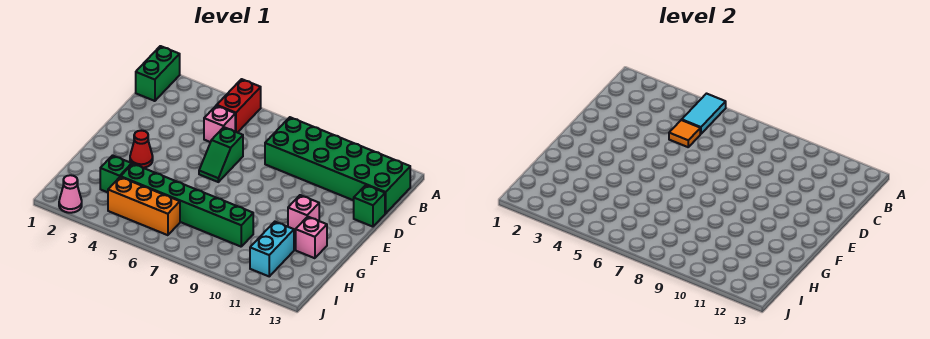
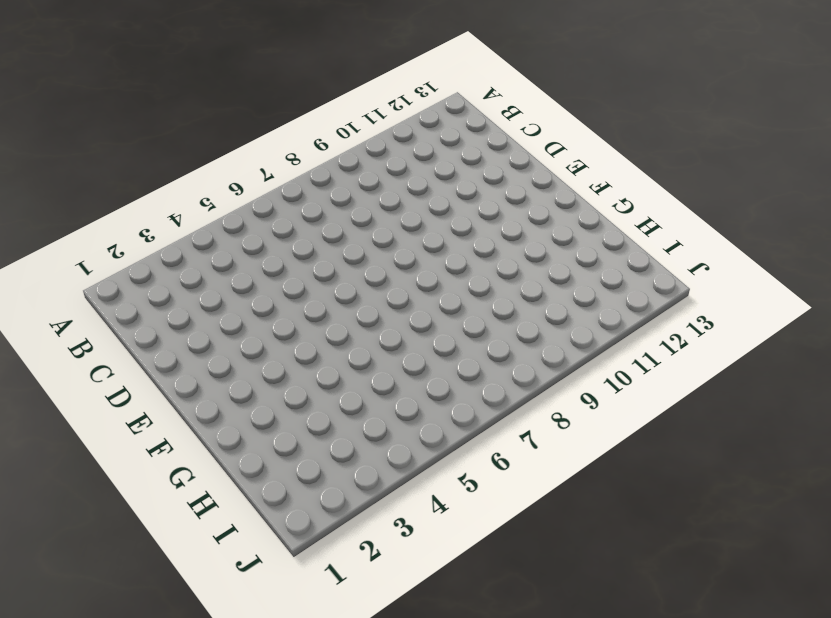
none -> green 1x2 brick [136,46,180,101]
none -> red 1x2 brick [217,79,261,133]
none -> green 2x6 brick [265,117,410,213]

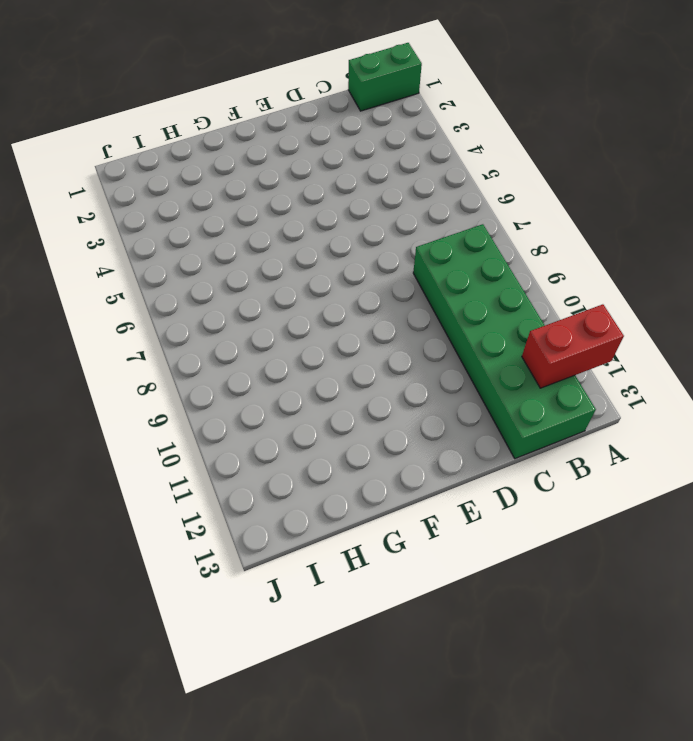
red 1x2 brick [522,304,624,388] -> red 1x2 brick moved to [217,79,261,133]
none -> pink 1x1 brick [204,105,235,142]
none -> green 1x2 slope [199,127,243,182]
none -> green 1x1 brick [354,185,385,227]

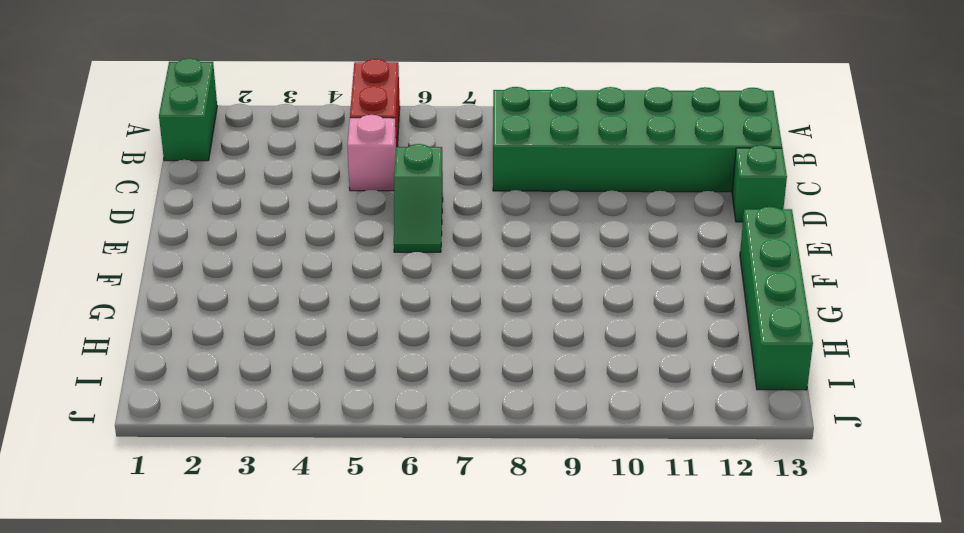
green 1x4 brick [740,207,813,390] -> none
none -> red 1x1 cone [130,131,153,168]
none -> pink 1x1 brick [288,195,319,232]
none -> pink 1x1 brick [296,217,327,258]

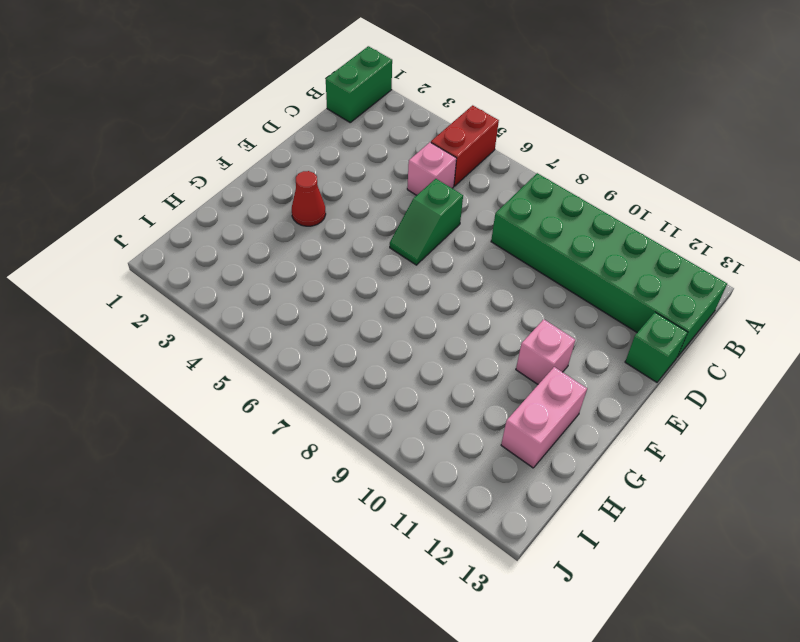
pink 1x2 brick [501,367,587,468] -> pink 1x1 brick [296,217,327,258]
none -> green 1x1 brick [100,155,132,192]
none -> green 1x6 brick [121,164,253,247]
none -> cyan 1x2 brick [250,222,294,276]

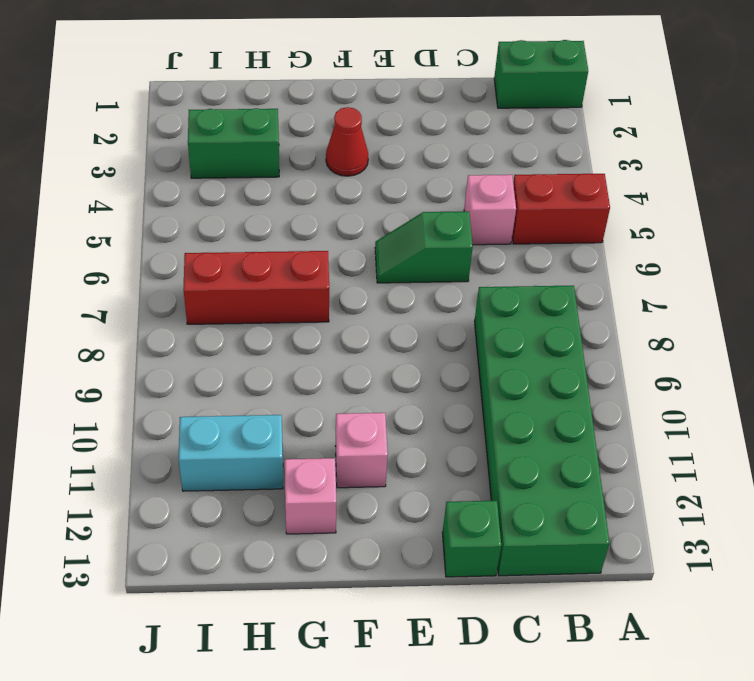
red 1x3 brick [183,251,329,324] -> green 1x6 brick [121,164,253,247]
green 1x2 brick [188,108,279,178] -> green 1x1 brick [100,155,132,192]
none -> orange 1x3 brick [108,177,180,235]
none -> pink 1x1 cone [59,175,82,213]
none -> cyan 1x2 tile [682,94,726,134]

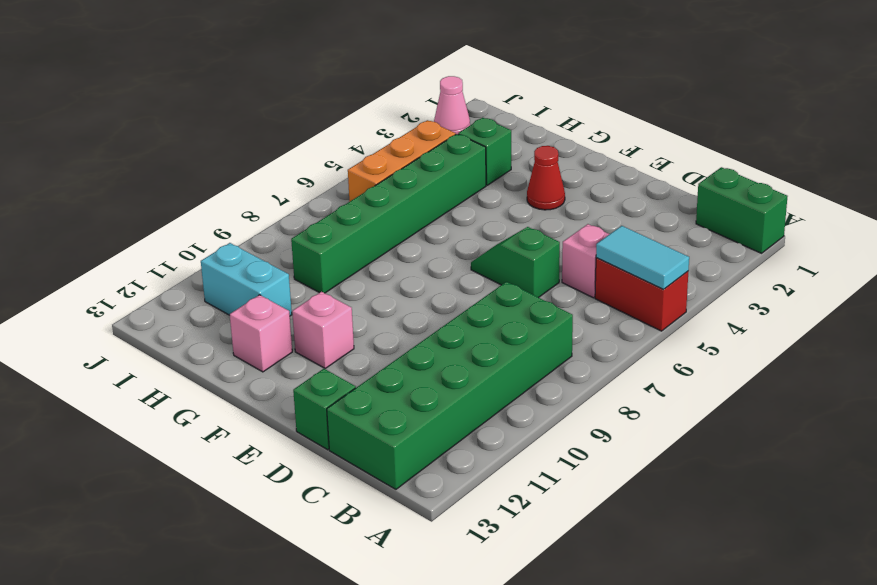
none -> orange 1x1 tile [669,120,700,147]

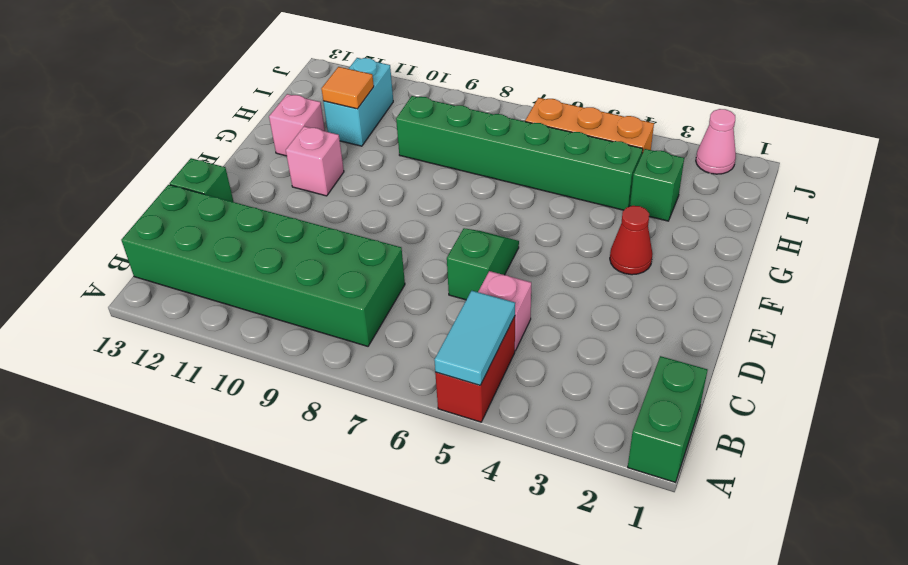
orange 1x1 tile [321,67,374,109] -> orange 1x1 tile moved to [669,120,700,147]

